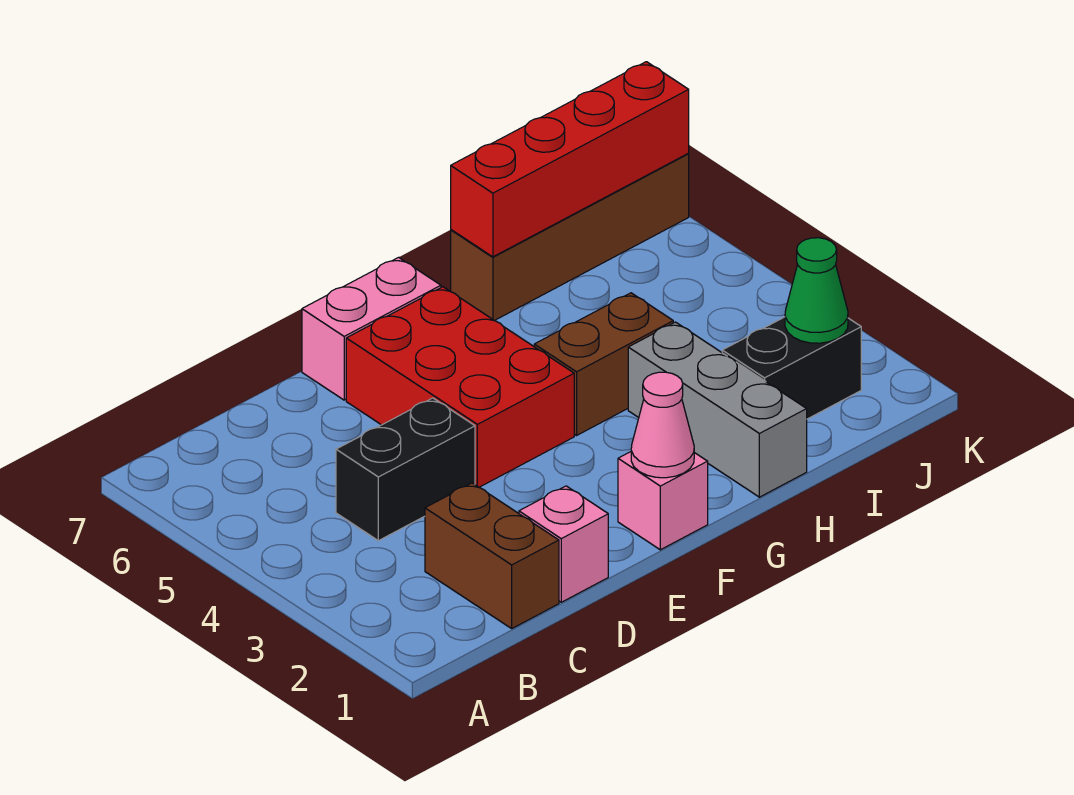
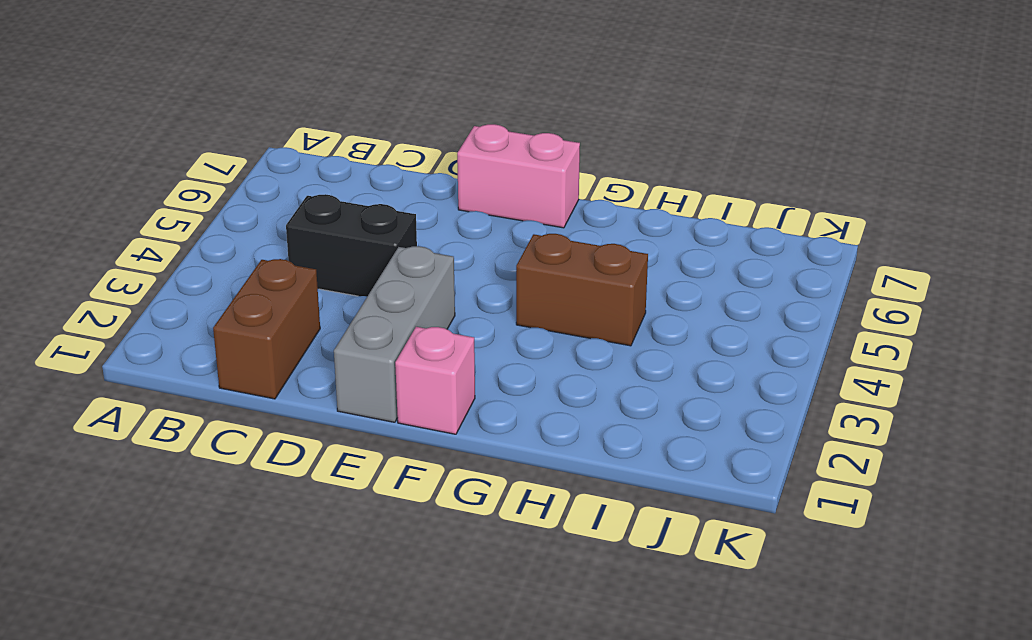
grey 1x3 brick [334,246,455,422] -> grey 1x3 brick moved to [628,322,807,497]
none -> pink 1x1 brick [519,486,608,602]
none -> red 2x3 brick [346,287,574,487]
none -> brown 1x4 brick [451,154,689,321]

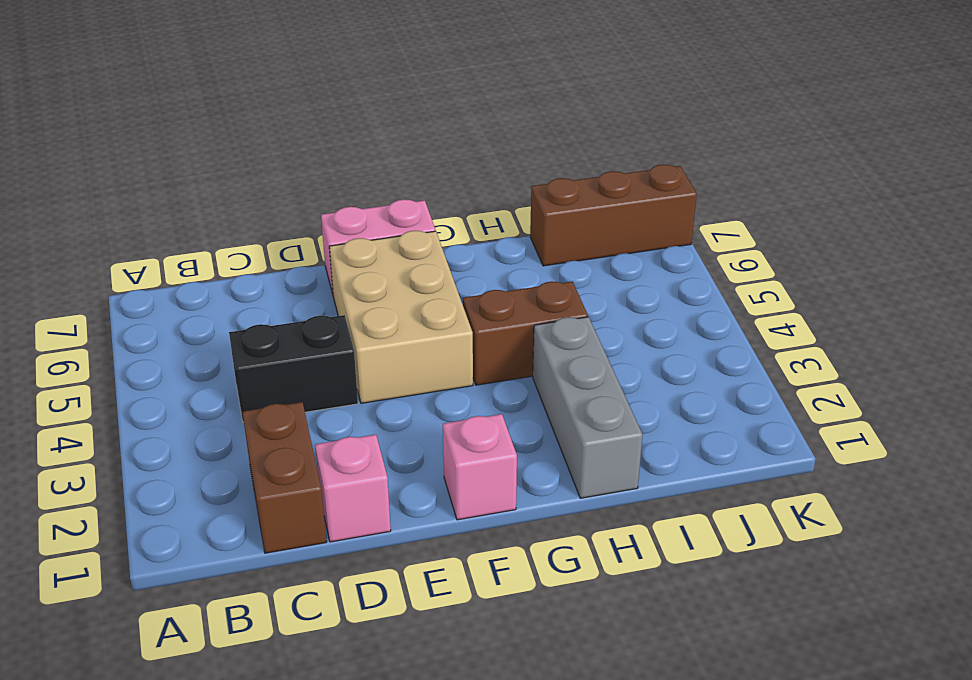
tan 2x3 brick [329,231,473,403] -> red 2x3 brick [346,287,574,487]
brown 1x3 brick [530,165,697,266] -> brown 1x4 brick [451,154,689,321]
none -> black 1x2 brick [722,317,861,419]
none -> pink 1x1 cone [631,372,694,478]
none -> red 1x4 brick [451,62,689,257]

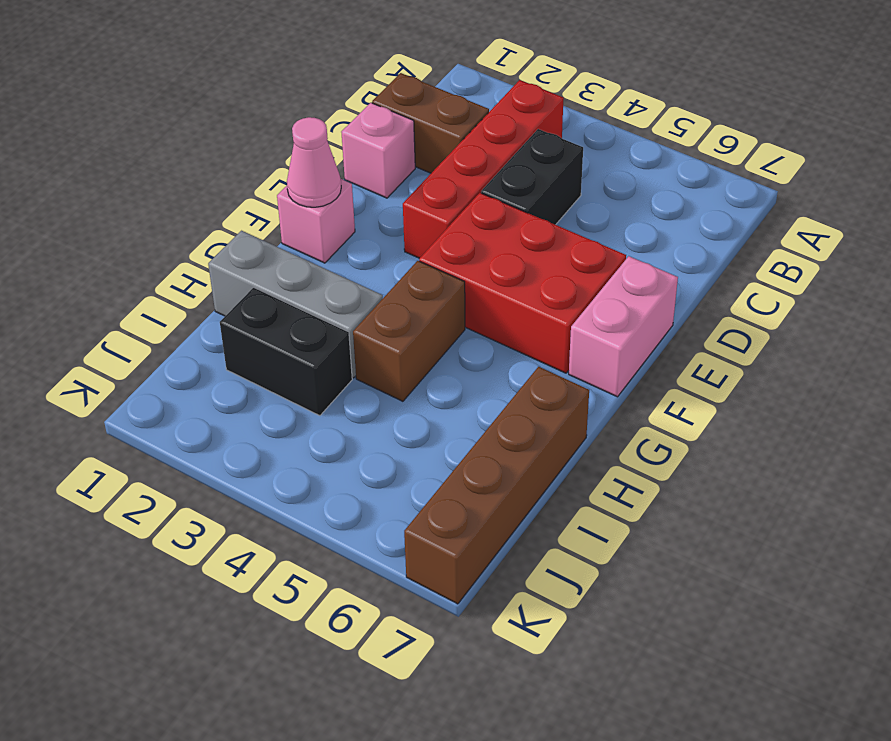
red 1x4 brick [403,80,564,258] -> red 1x4 brick moved to [451,62,689,257]
black 1x2 brick [220,287,352,416] -> black 1x2 brick turned to [722,317,861,419]
none -> green 1x1 cone [785,238,848,343]

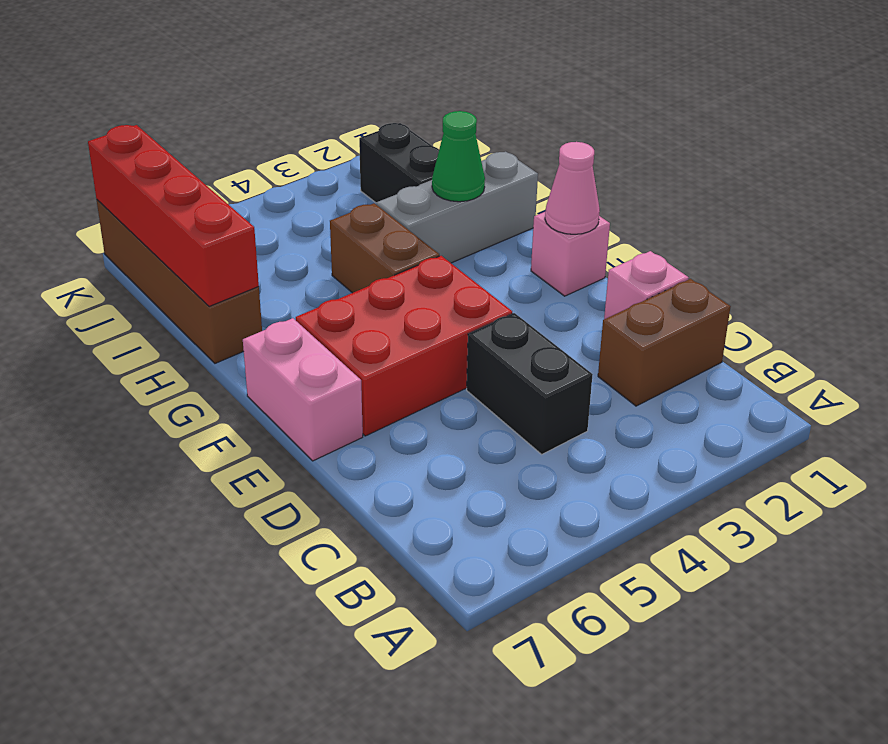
green 1x1 cone [432,111,485,202] -> green 1x1 cone moved to [785,238,848,343]

